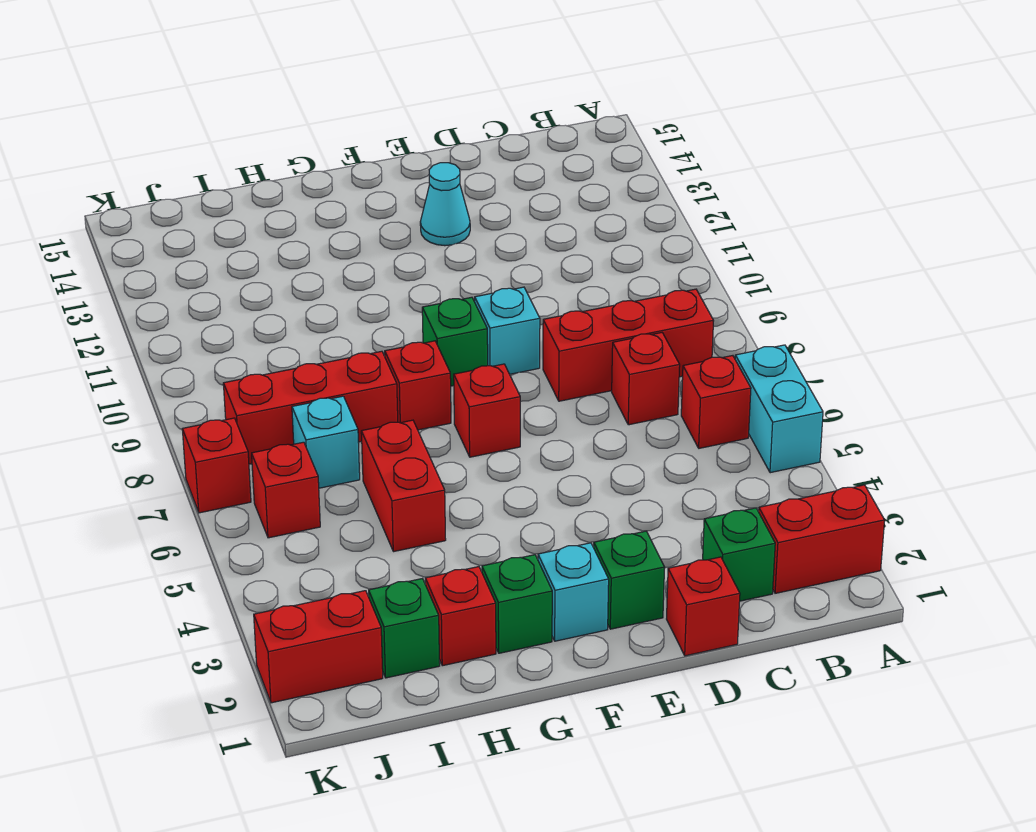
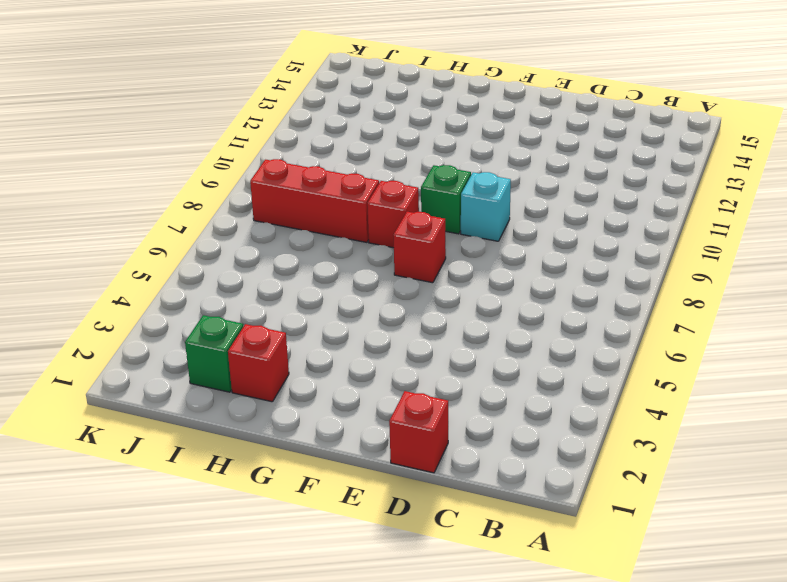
none -> red 1x2 brick [759,485,885,593]
none -> cyan 1x2 brick [735,345,823,473]
none -> red 1x1 brick [681,356,751,448]

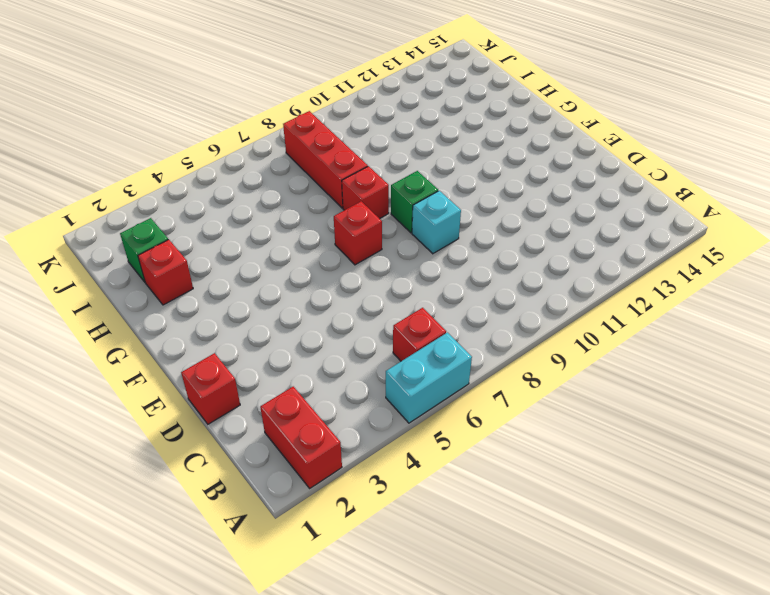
none -> red 1x3 brick [543,289,714,401]
none -> green 1x1 brick [703,508,775,601]
none -> red 1x1 brick [612,333,680,425]

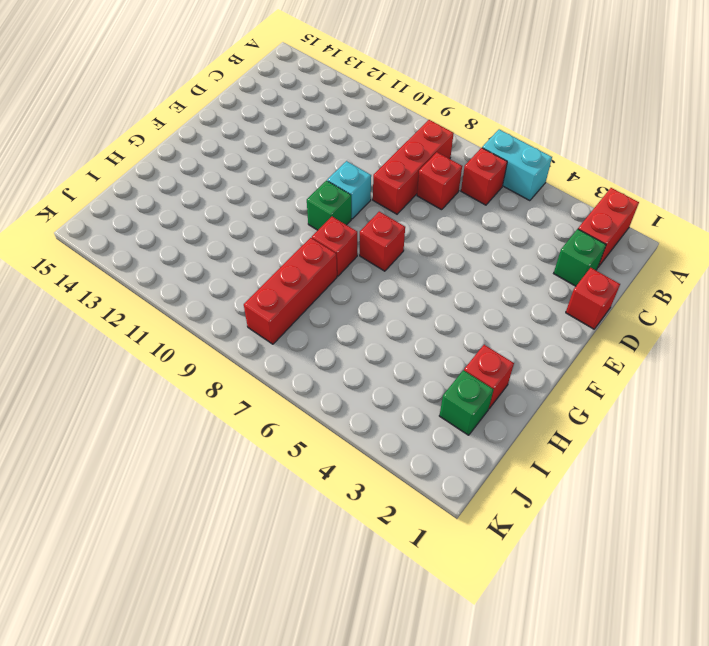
none -> green 1x1 brick [594,531,665,629]
none -> cyan 1x1 cone [420,163,470,246]
none -> cyan 1x1 brick [538,543,609,641]

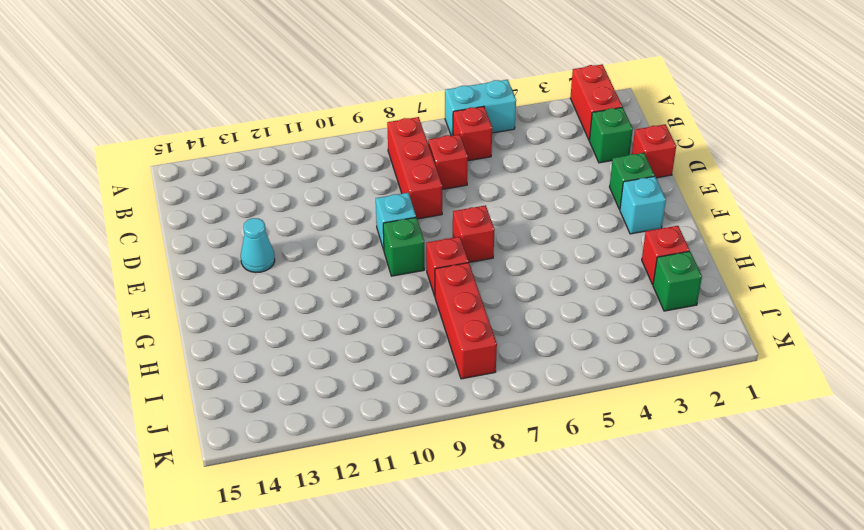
none -> green 1x1 brick [482,555,552,653]
none -> red 1x2 brick [361,420,446,552]
none -> cyan 1x1 brick [292,396,360,488]

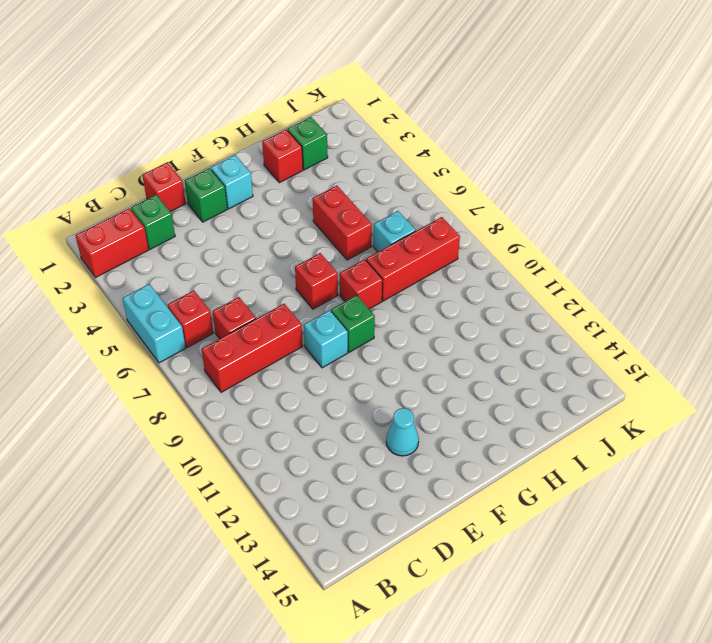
none -> green 1x1 brick [482,555,552,653]
none -> red 1x2 brick [254,591,383,703]
none -> red 1x1 brick [252,442,320,538]

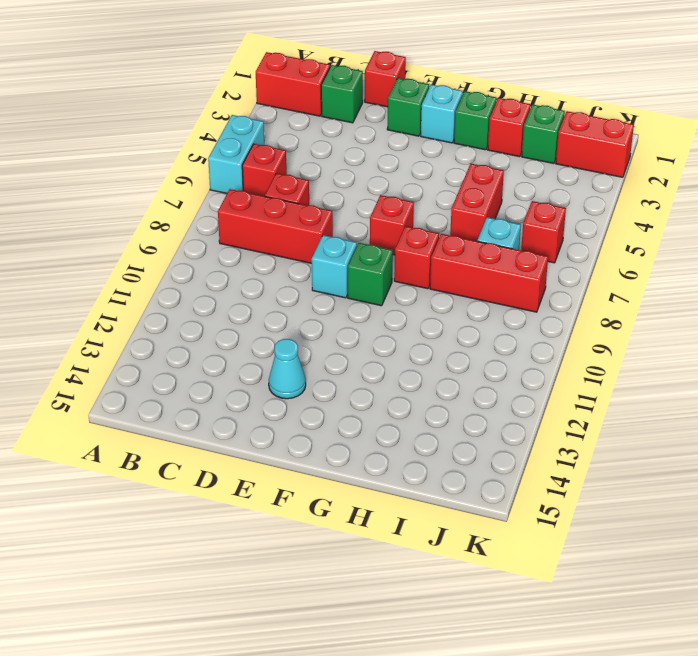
none -> red 1x1 brick [182,418,251,513]

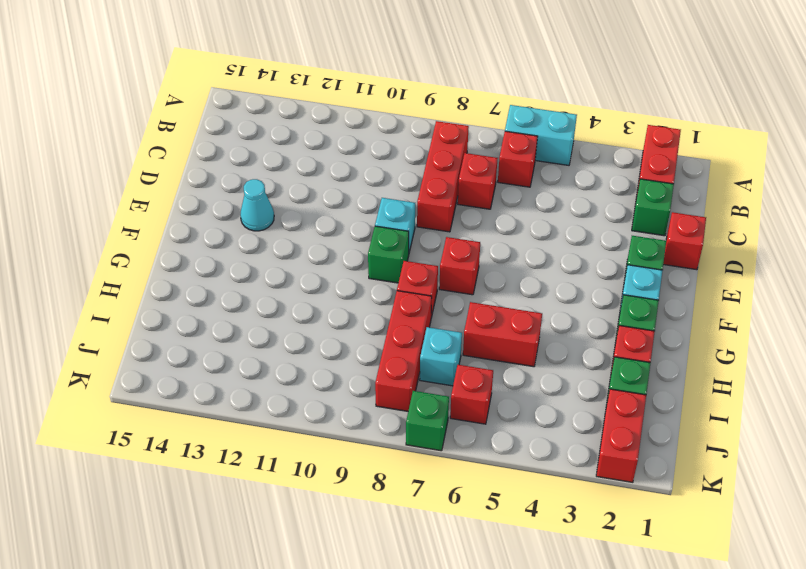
green 1x1 brick [406,391,449,451] -> red 1x1 brick [182,418,251,513]

